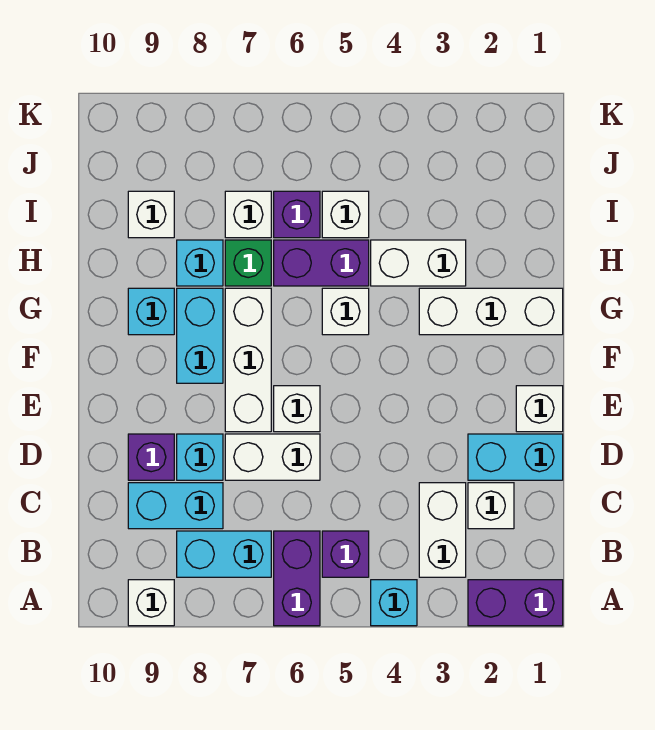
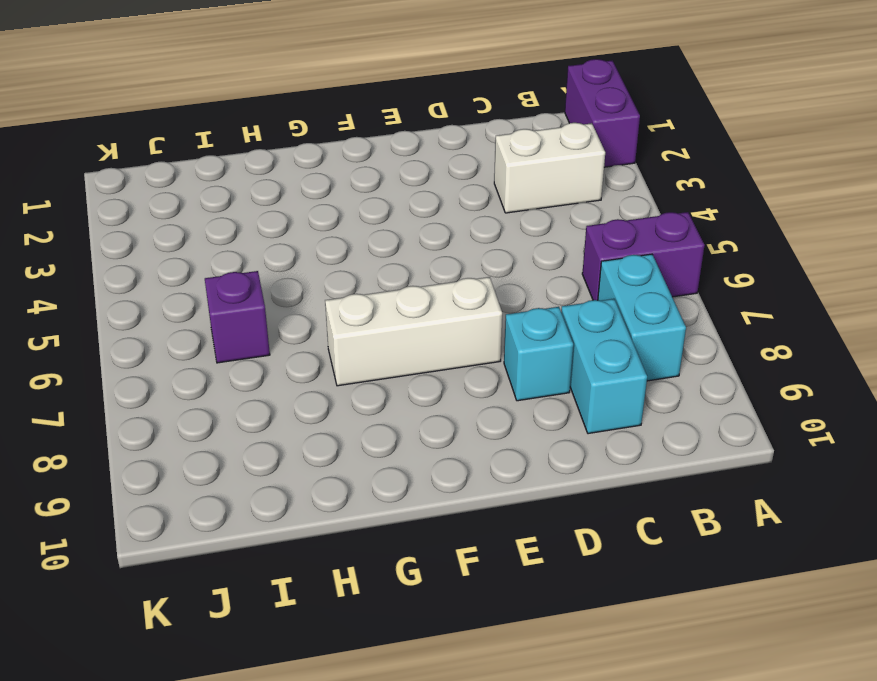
none -> cyan 1x1 brick [371,580,417,626]
none -> white 1x1 brick [128,580,174,626]
none -> purple 1x1 brick [322,531,369,577]

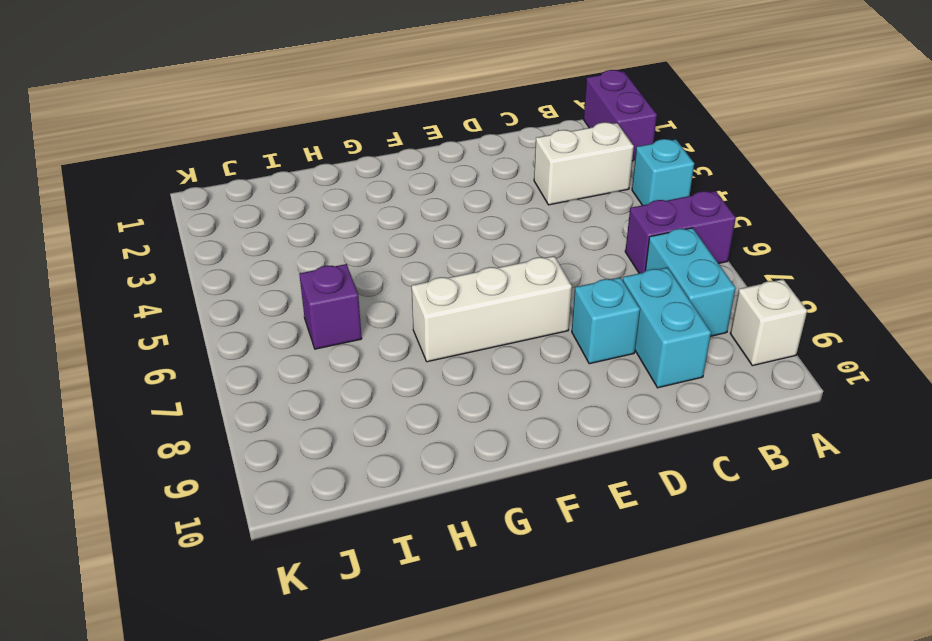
none -> purple 1x1 brick [322,531,369,577]
none -> white 1x1 brick [468,483,514,529]
none -> cyan 1x2 brick [468,434,563,480]

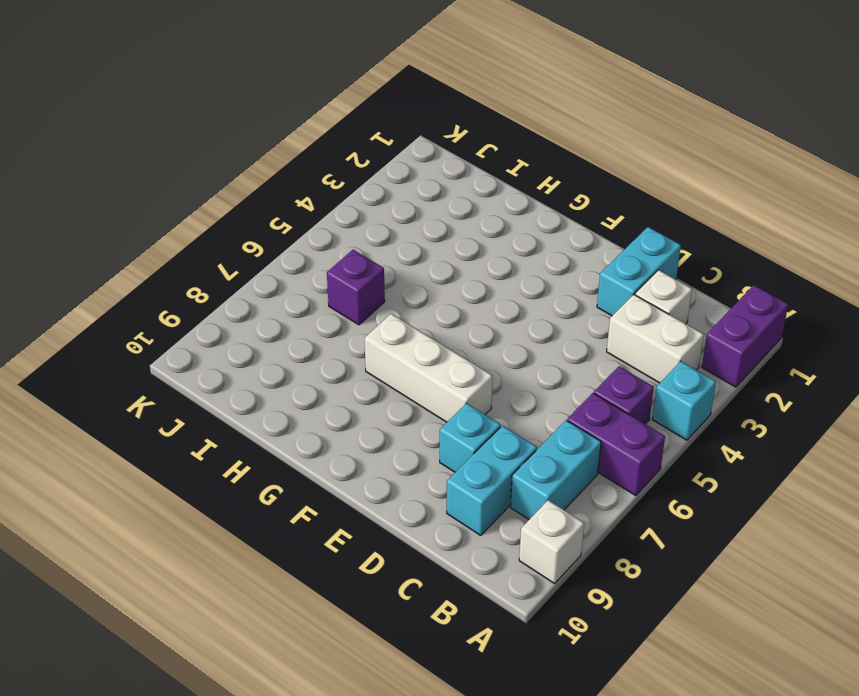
none -> white 1x2 brick [225,434,320,480]
none -> purple 1x1 brick [128,434,174,480]
none -> white 1x1 brick [516,386,563,432]

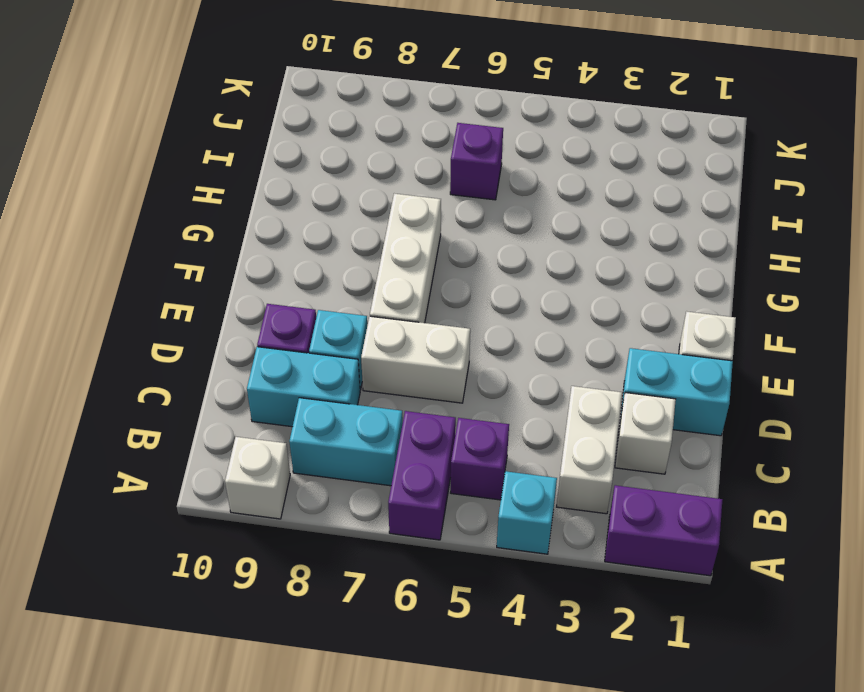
none -> white 1x1 brick [274,386,320,432]
none -> cyan 1x2 brick [177,288,223,383]
none -> white 1x3 brick [419,288,563,335]

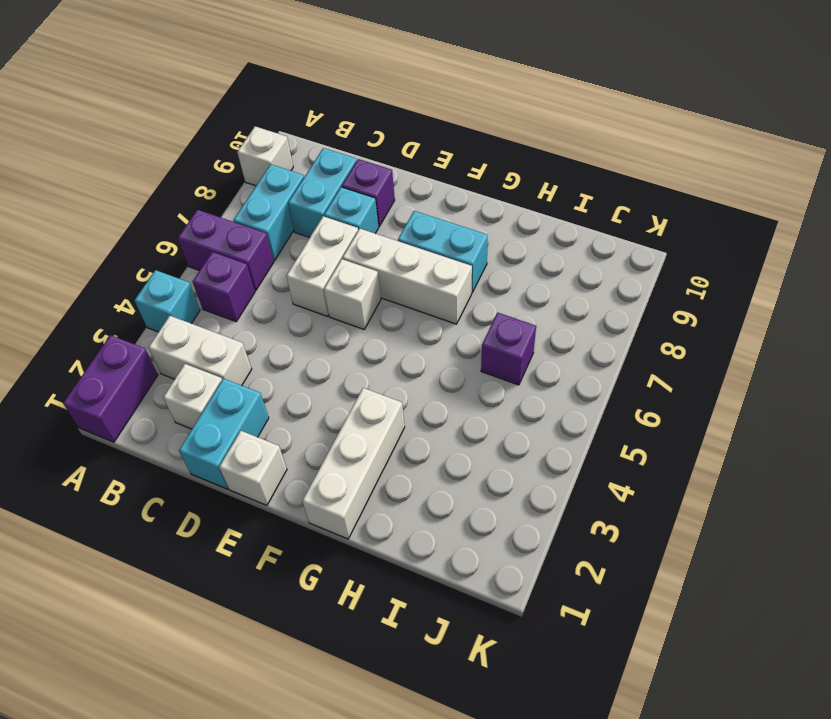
none -> white 1x1 brick [322,288,369,335]
none -> cyan 1x1 brick [128,288,174,335]
none -> white 1x2 brick [371,240,466,286]

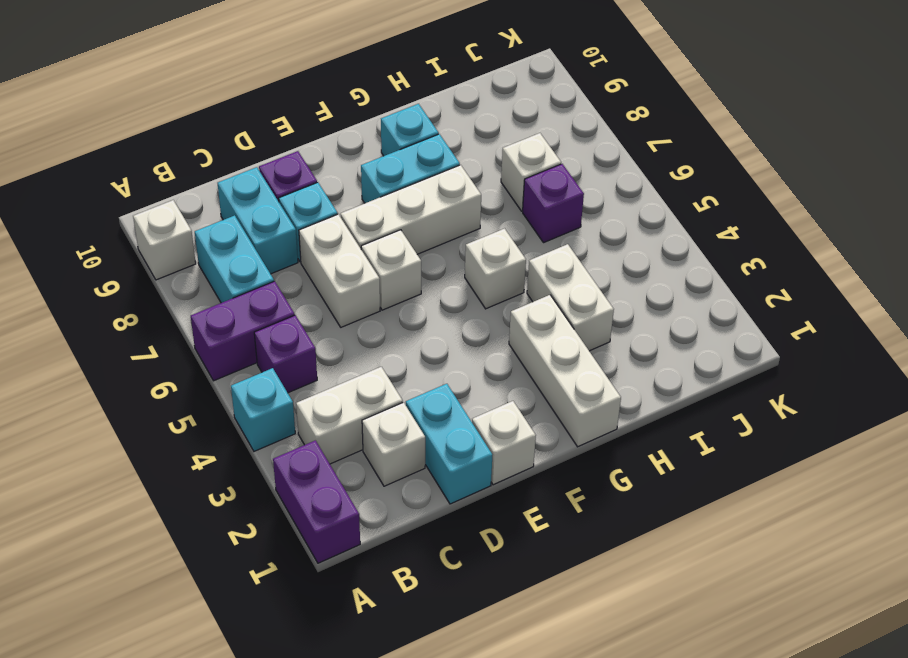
none -> purple 1x2 brick [274,240,369,286]
none -> green 1x1 brick [225,240,271,286]
none -> cyan 1x1 brick [177,240,223,286]

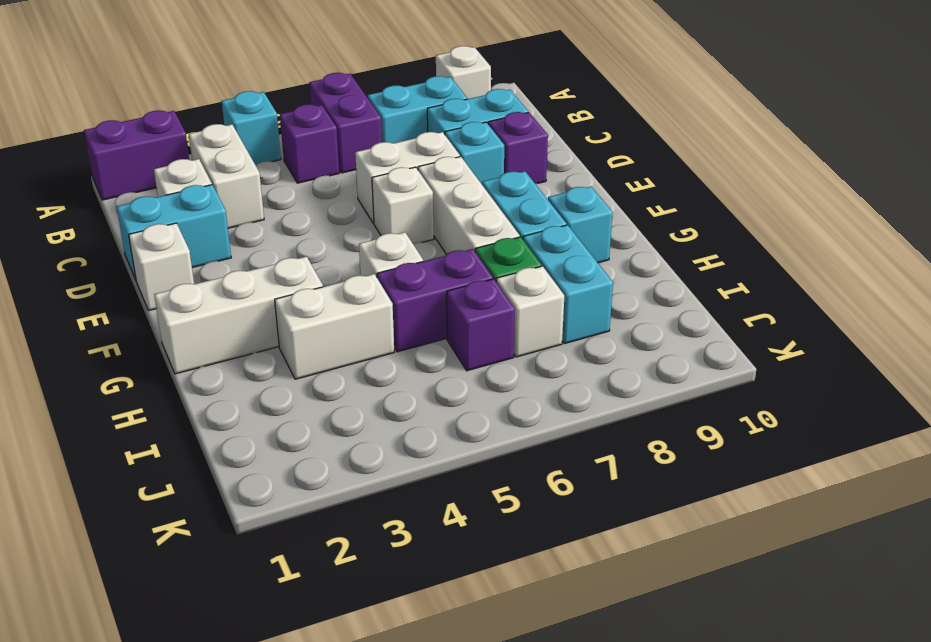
cyan 1x2 brick [523,225,613,344] -> cyan 1x1 brick [177,240,223,286]
none -> white 1x1 brick [322,191,369,238]
none -> white 1x1 brick [128,191,174,238]

